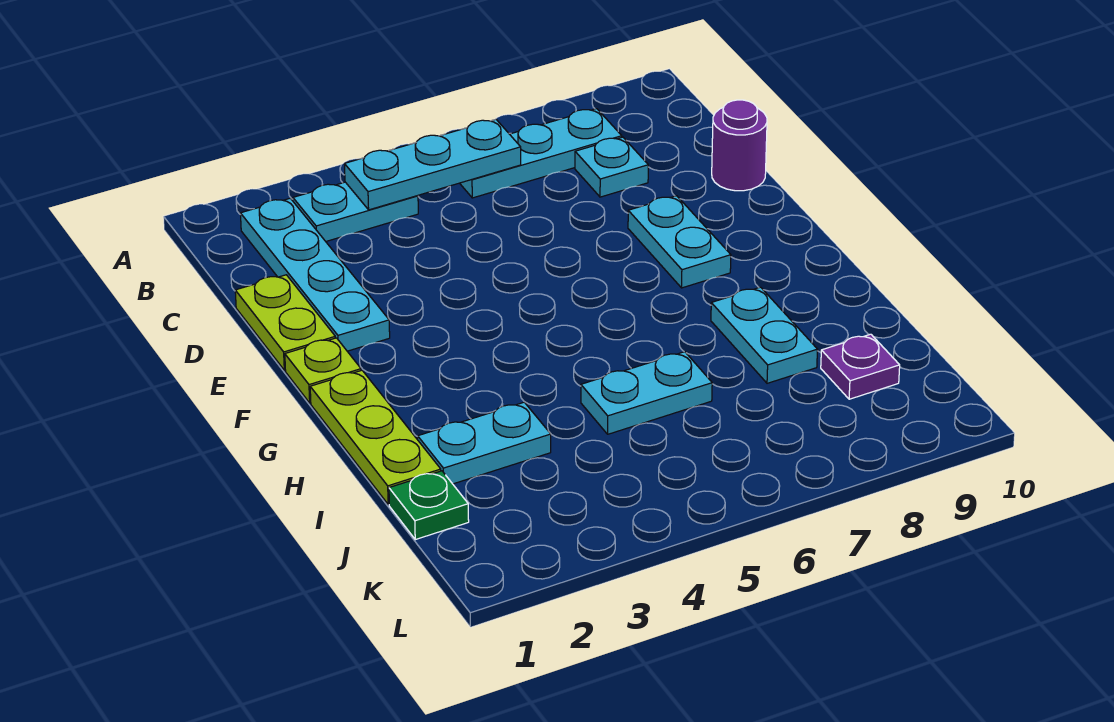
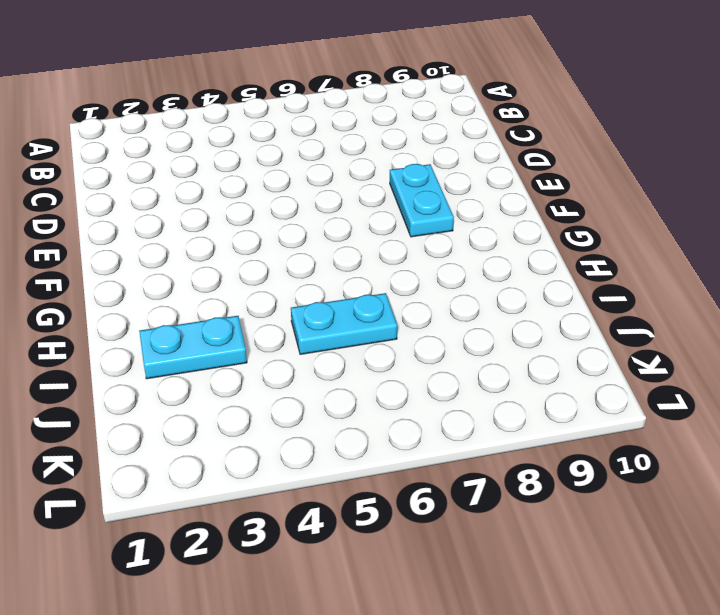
none -> cyan 1x4 plate [240,198,390,351]
none -> cyan 1x2 plate [293,182,418,241]
none -> cyan 1x3 plate [460,109,622,198]

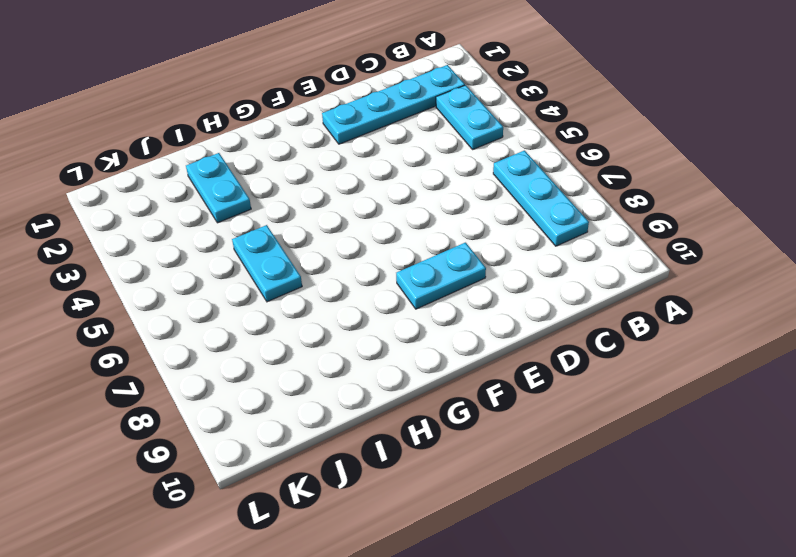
none -> cyan 1x1 plate [575,137,648,197]
none -> lime 1x2 plate [235,275,335,370]
none -> purple 1x1 round brick [712,100,767,191]

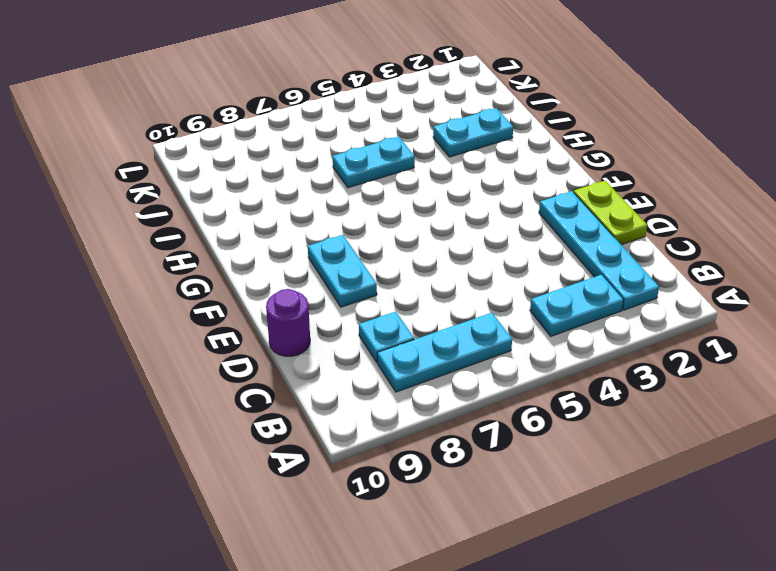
none -> lime 1x1 plate [285,338,361,403]
none -> lime 1x3 plate [310,370,441,504]
none -> cyan 1x2 plate [711,287,818,383]

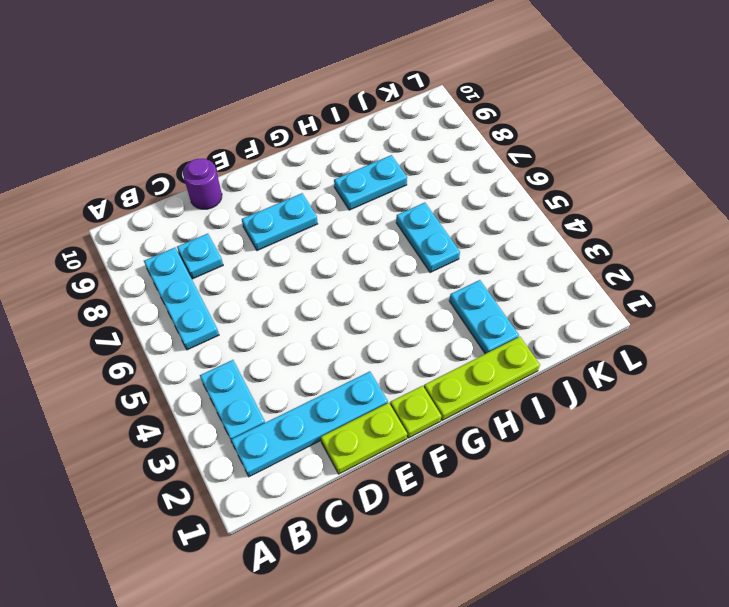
none -> green 1x1 plate [389,471,469,540]
none -> purple 1x1 plate [821,334,900,399]
none -> cyan 1x3 plate [344,119,521,210]

